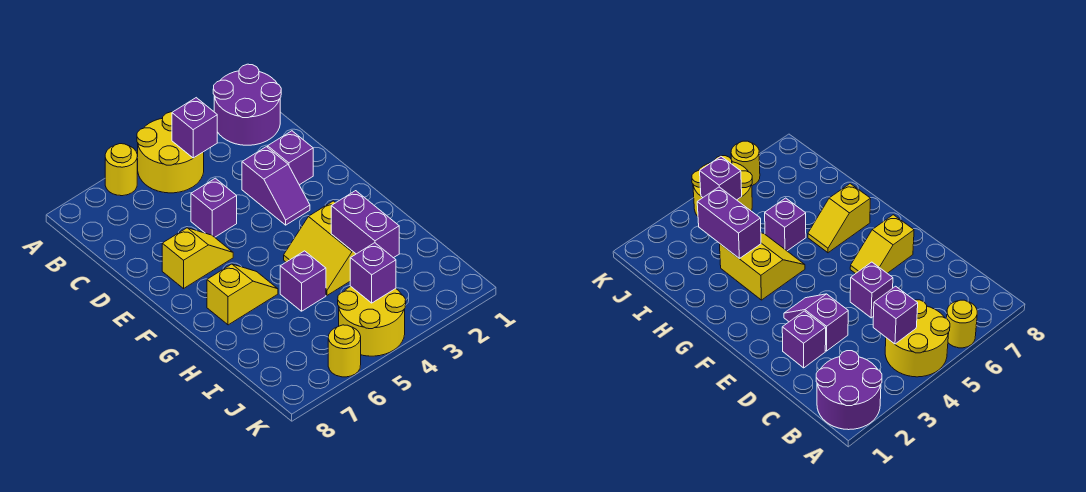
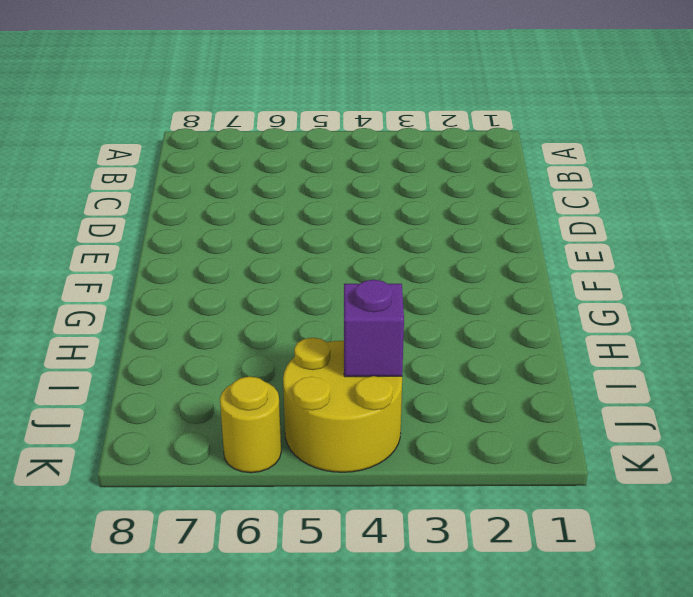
none -> purple 2x2 round brick [213,64,281,145]
none -> yellow 2x2 round brick [137,112,204,193]
none -> yellow 1x1 round brick [105,144,137,196]

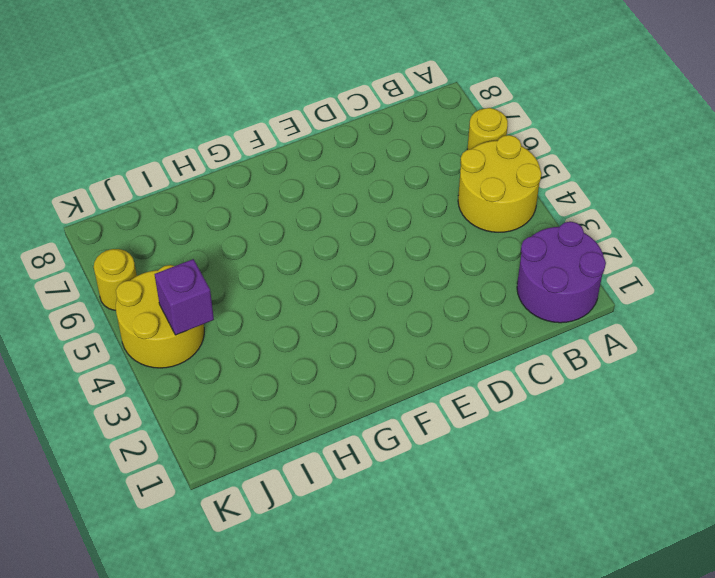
none -> purple 1x1 brick [268,131,313,185]
none -> purple 1x2 slope [242,147,310,225]
none -> purple 1x1 brick [191,178,237,237]

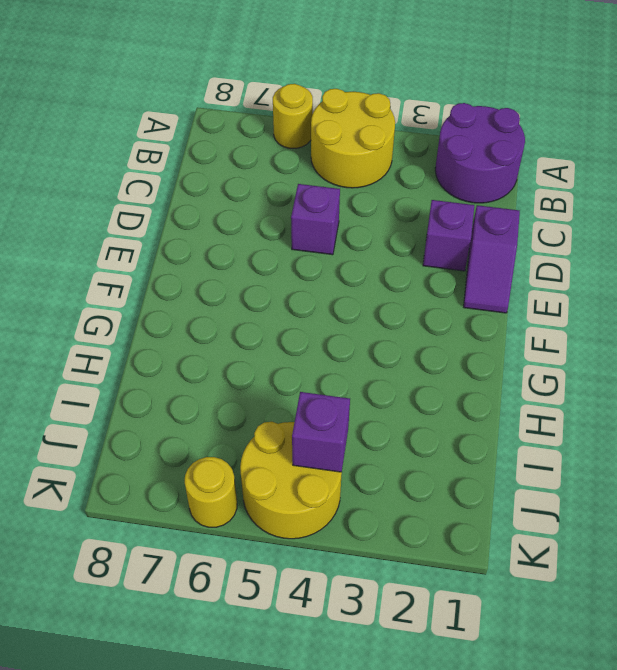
purple 1x2 slope [464,205,520,313] -> purple 1x2 slope moved to [242,147,310,225]
none -> yellow 1x2 slope [162,228,233,289]
none -> yellow 2x2 slope [284,201,356,295]
none -> yellow 1x2 slope [207,264,278,325]

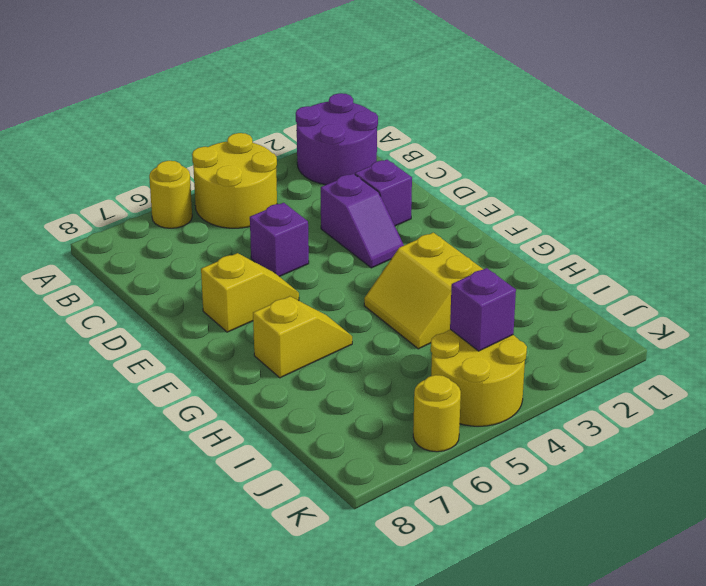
none -> purple 1x1 brick [280,251,326,311]
none -> purple 1x1 brick [172,98,217,158]
none -> purple 1x2 brick [331,191,399,258]

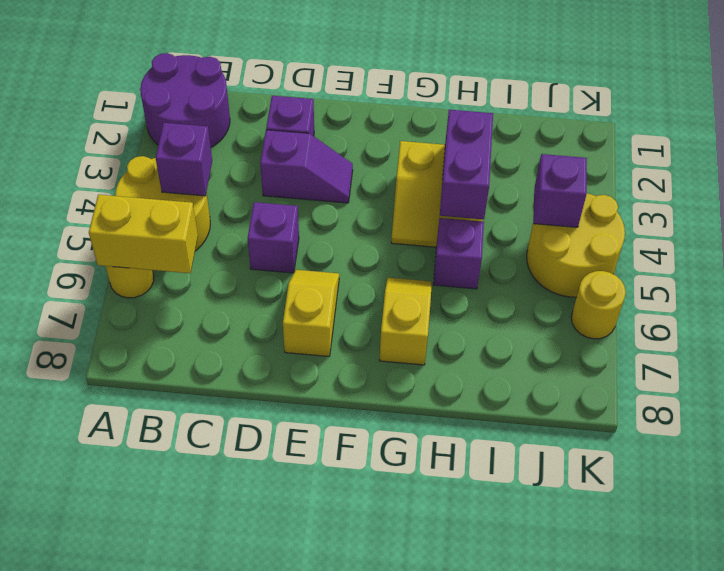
yellow 1x2 brick [89,195,198,273] -> none
purple 1x2 brick [440,110,493,219] -> purple 1x2 brick turned to [331,191,399,258]

